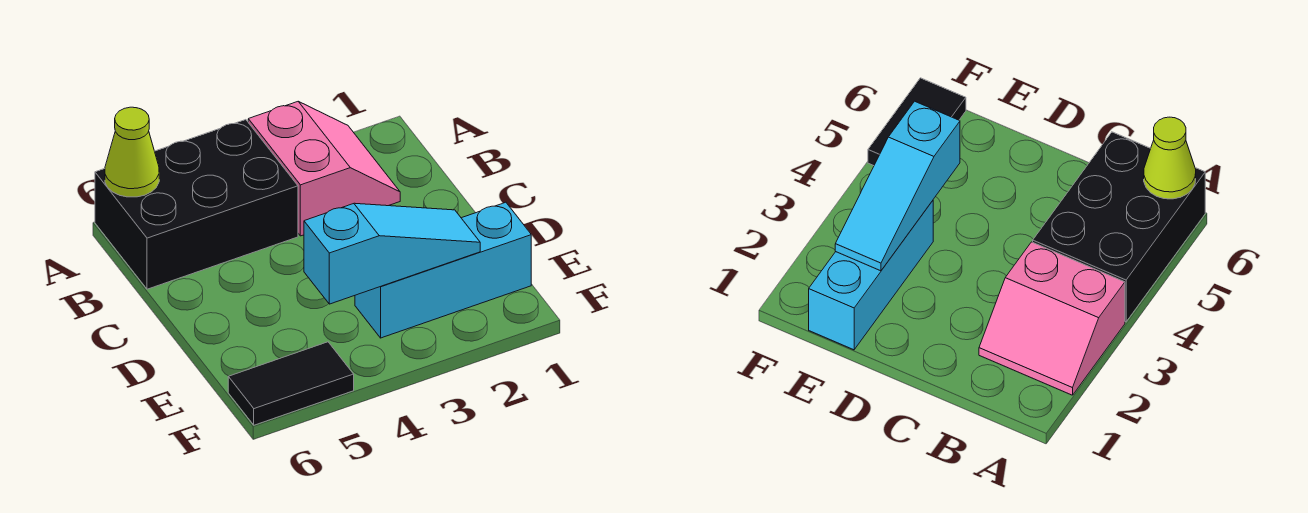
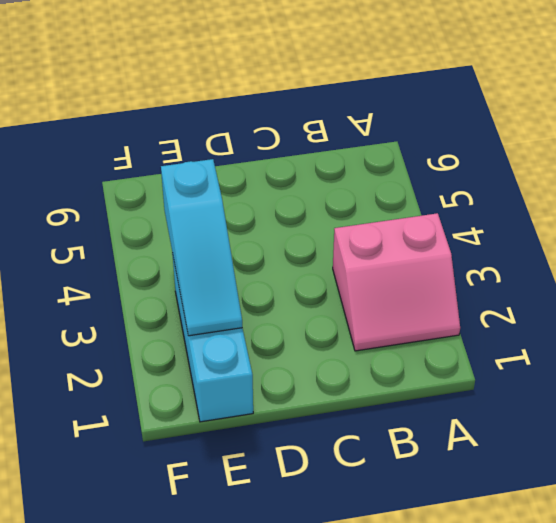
none -> black 2x3 brick [95,120,298,289]
none -> black 1x2 tile [228,342,354,425]

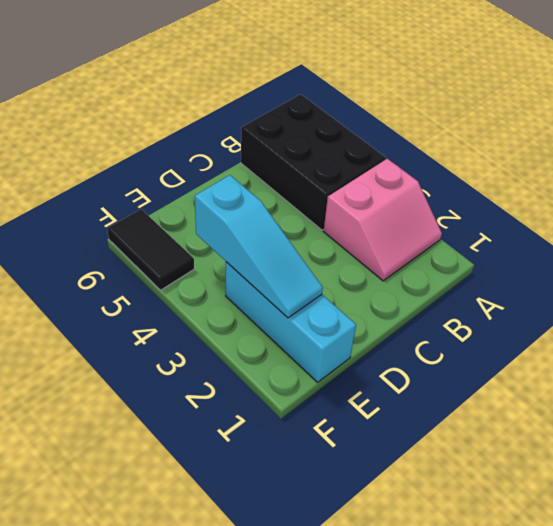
none -> lime 1x1 cone [105,107,159,197]

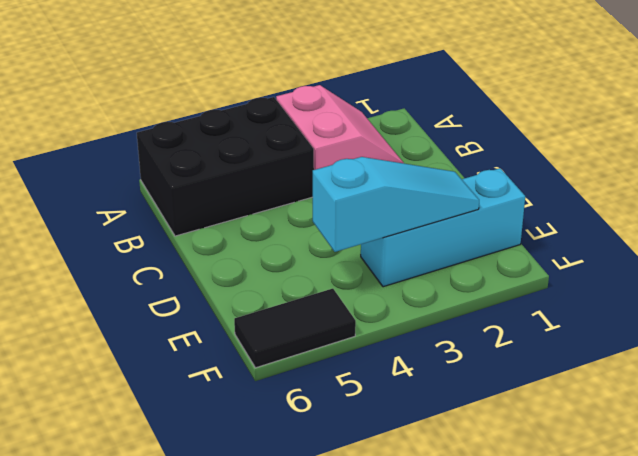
none -> lime 1x1 cone [105,107,159,197]

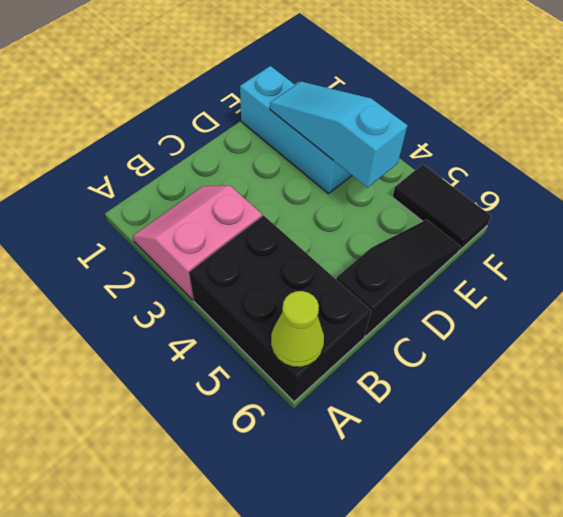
black 1x3 slope [336,220,460,336] -> none

